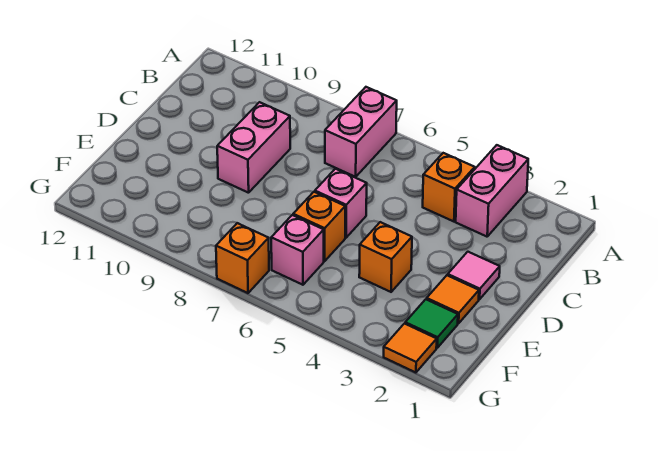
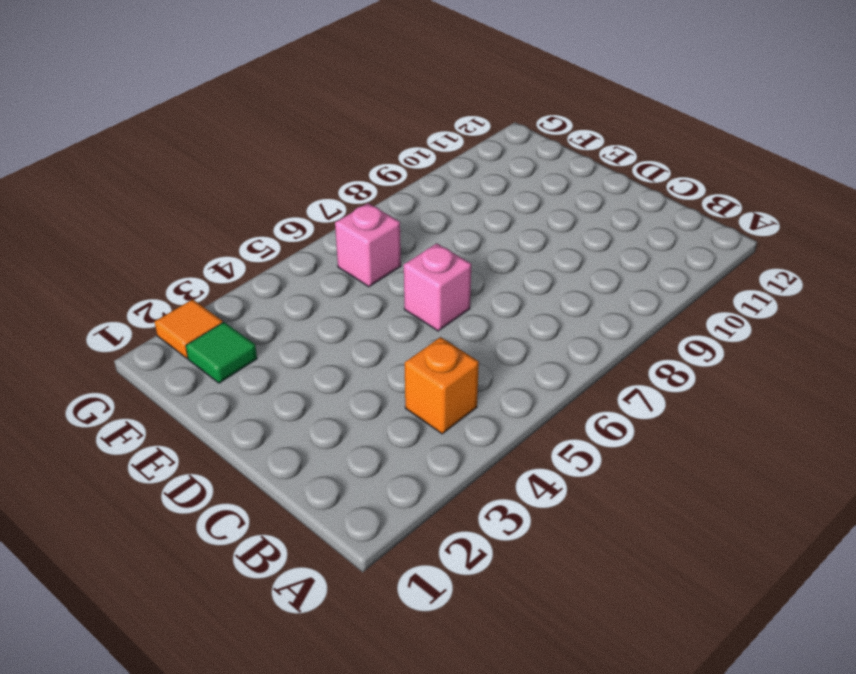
none -> pink 1x2 brick [456,145,528,237]
none -> pink 1x2 brick [325,87,397,177]
none -> pink 1x2 brick [217,102,290,193]

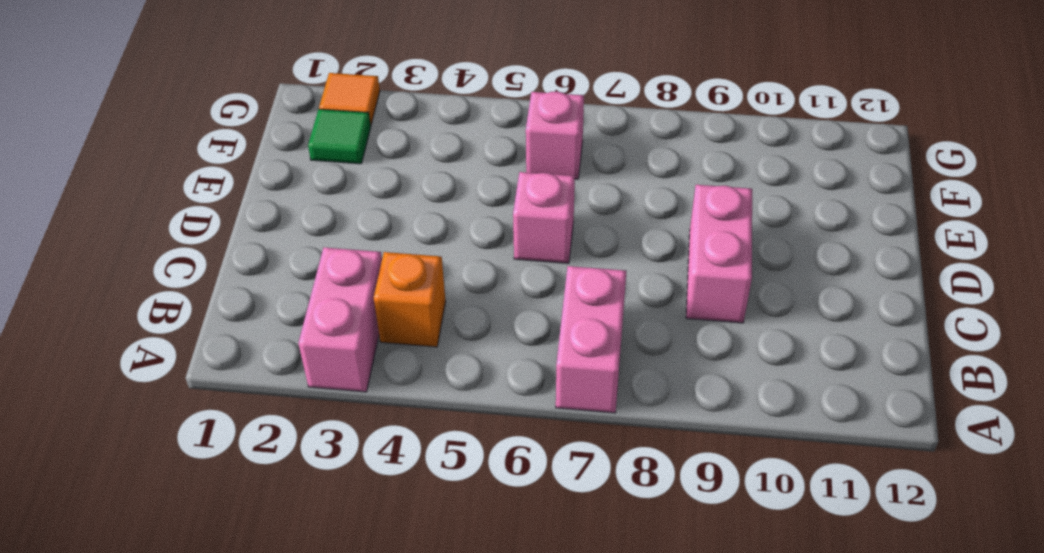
none -> pink 1x1 tile [448,252,500,299]
none -> orange 1x1 tile [427,275,479,323]
none -> orange 1x1 brick [359,222,412,292]

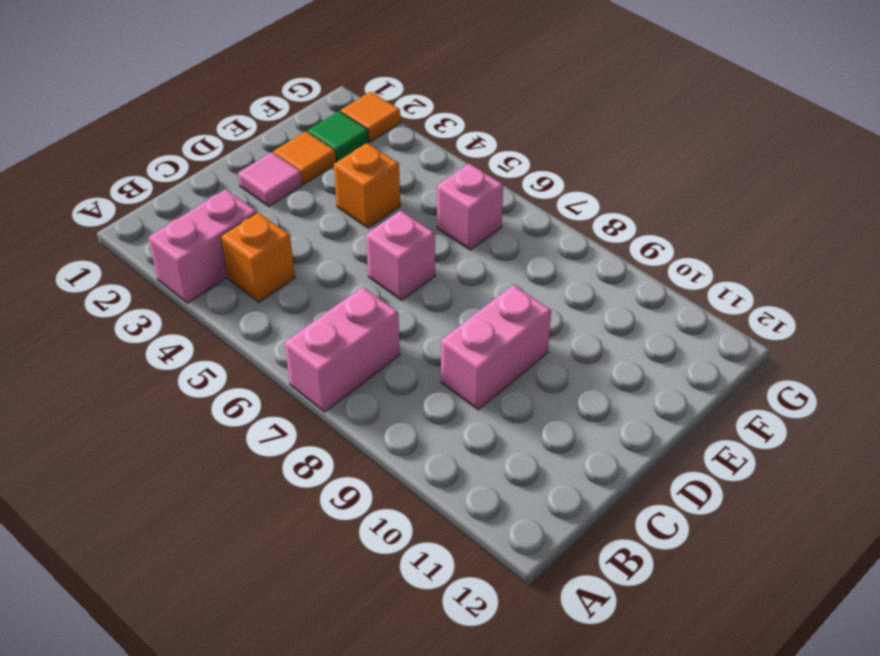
none -> orange 1x1 brick [293,192,345,261]
none -> orange 1x1 brick [216,223,269,293]

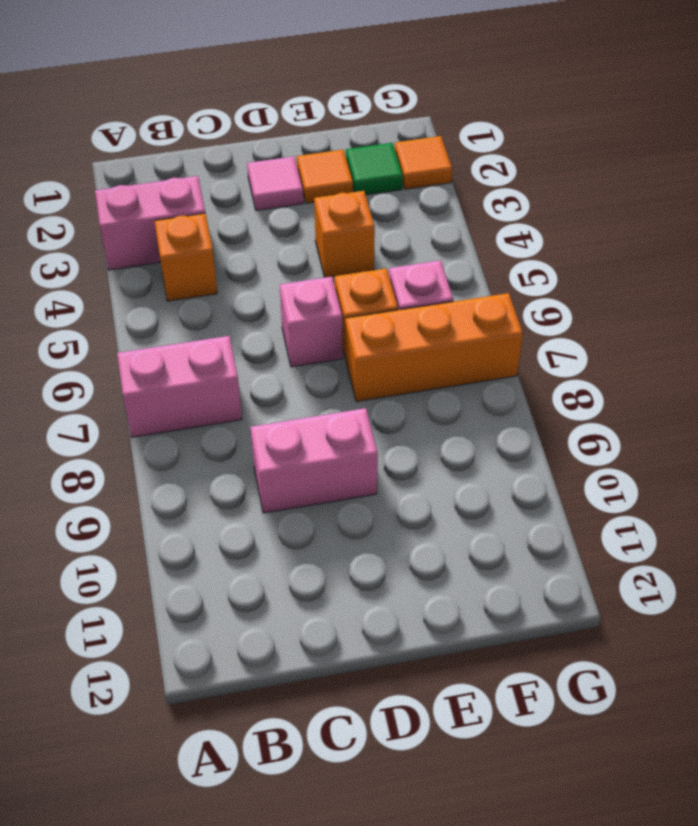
orange 1x3 brick [346,293,523,402] -> orange 1x1 brick [216,223,269,293]

